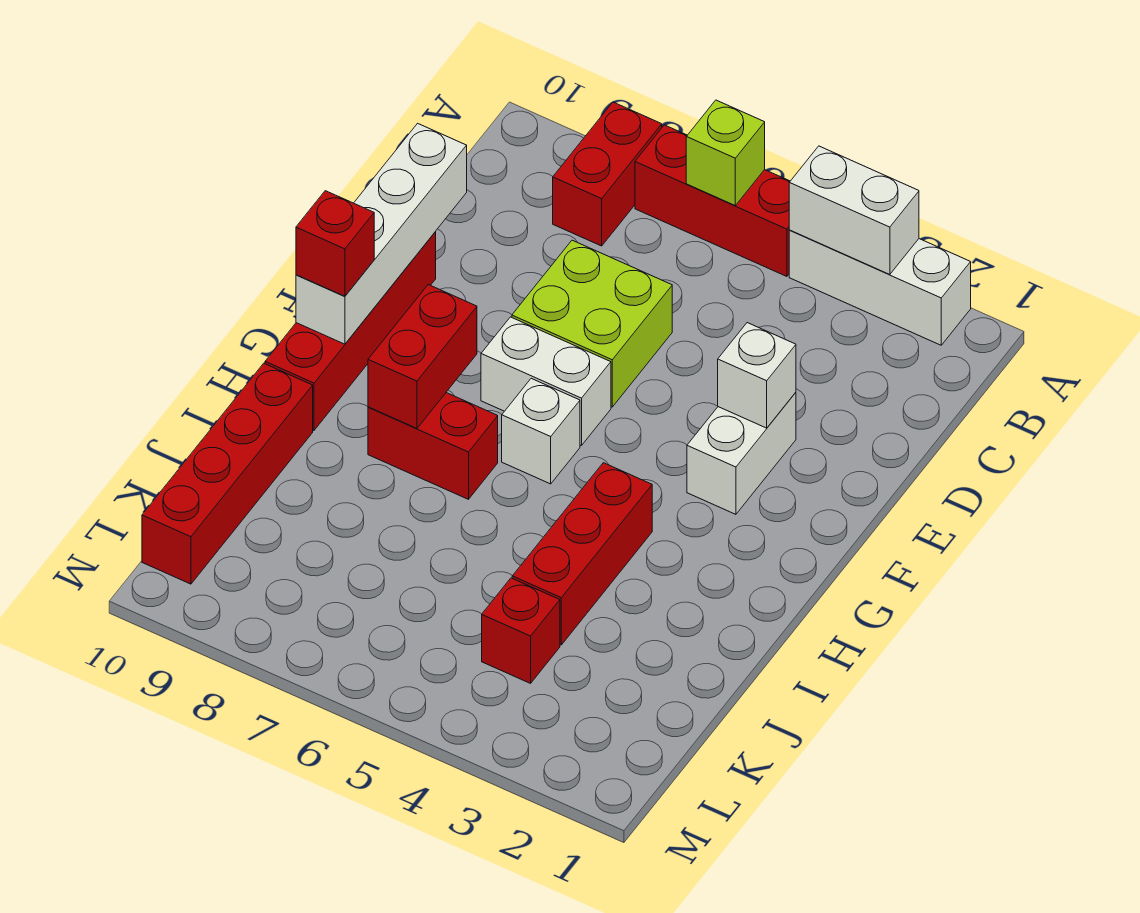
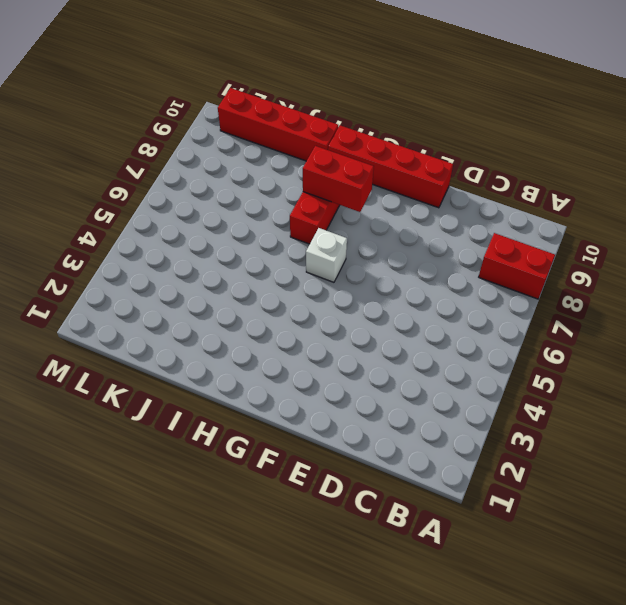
none -> white 1x3 brick [789,230,971,345]
none -> red 1x3 brick [635,125,790,276]
none -> lime 2x2 brick [512,240,672,407]

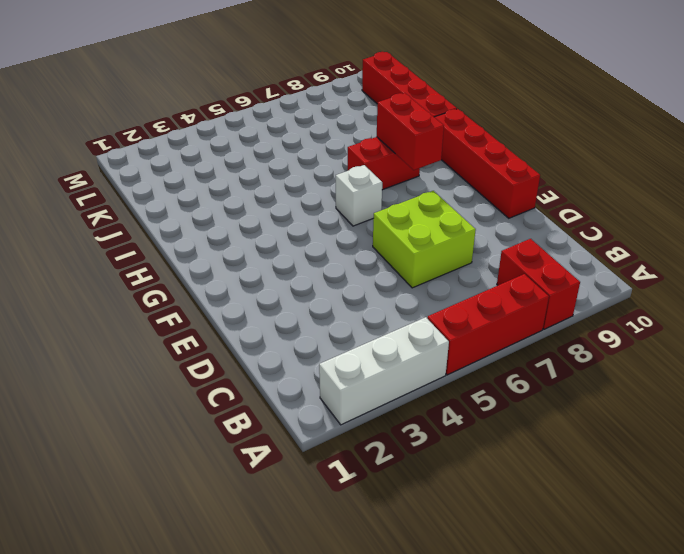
none -> white 1x2 brick [687,392,796,514]
none -> white 1x2 brick [481,317,611,446]
none -> red 1x3 brick [512,463,652,645]

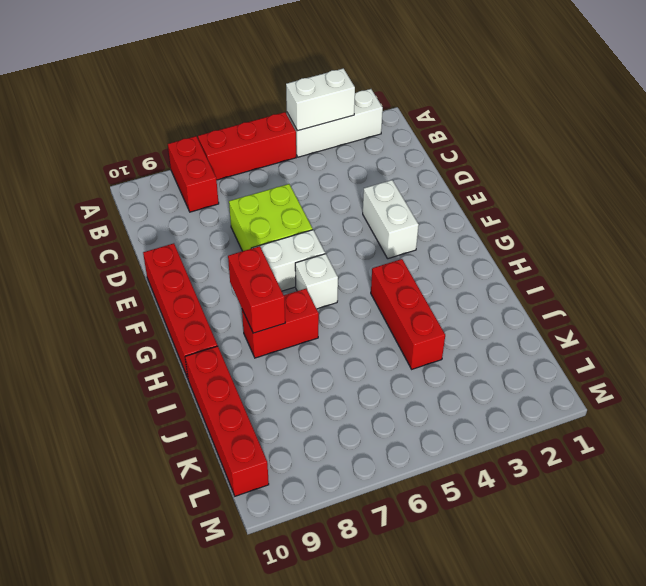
none -> red 1x1 brick [482,578,560,683]
none -> lime 1x1 brick [686,100,765,205]
none -> white 1x4 brick [296,123,467,344]

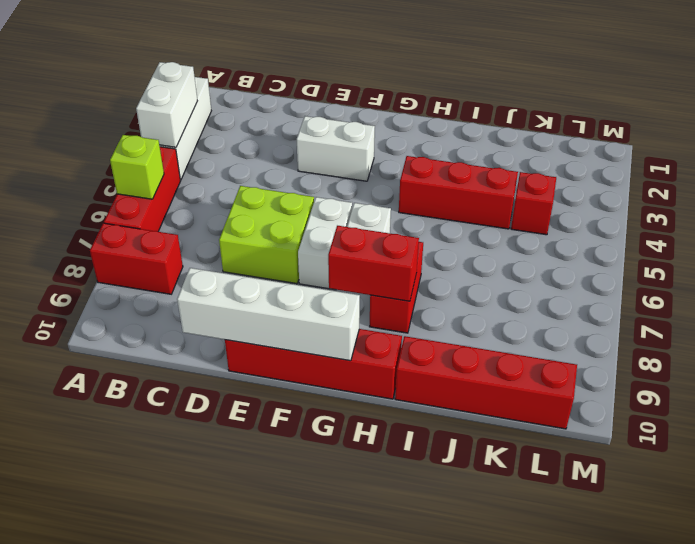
none -> white 1x1 brick [718,323,796,428]
none -> red 1x1 brick [296,191,374,296]

